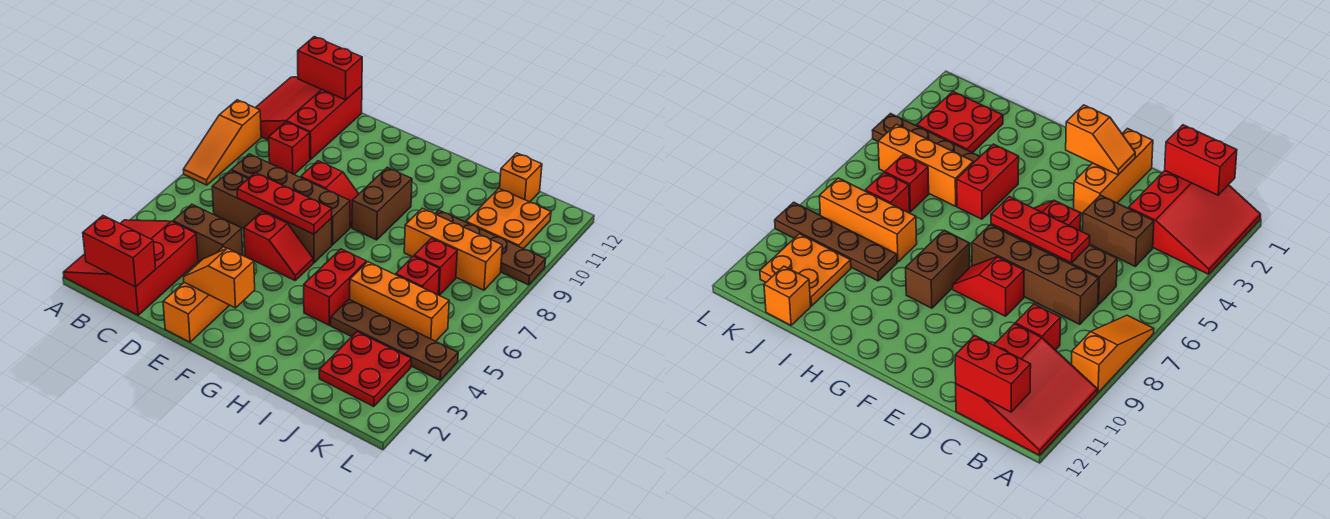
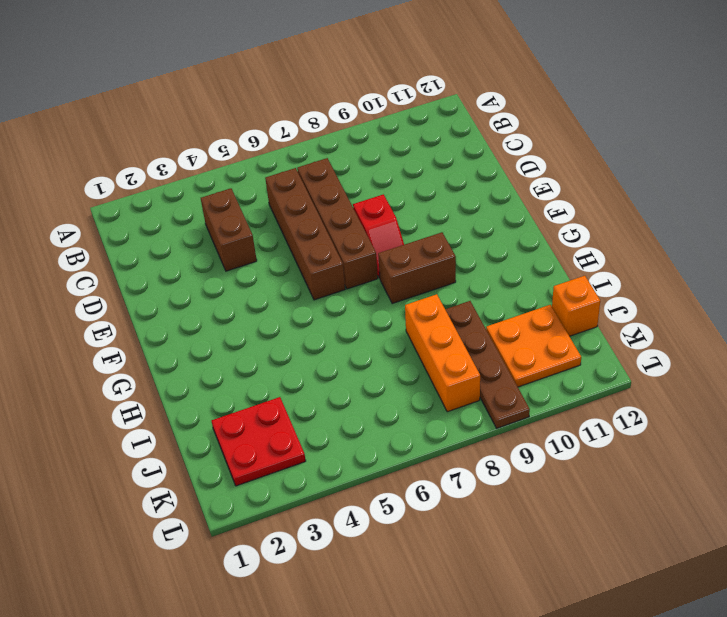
none -> red 3x3 slope [63,220,198,315]
none -> orange 1x3 slope [183,100,261,185]
none -> red 3x3 slope [256,77,362,159]

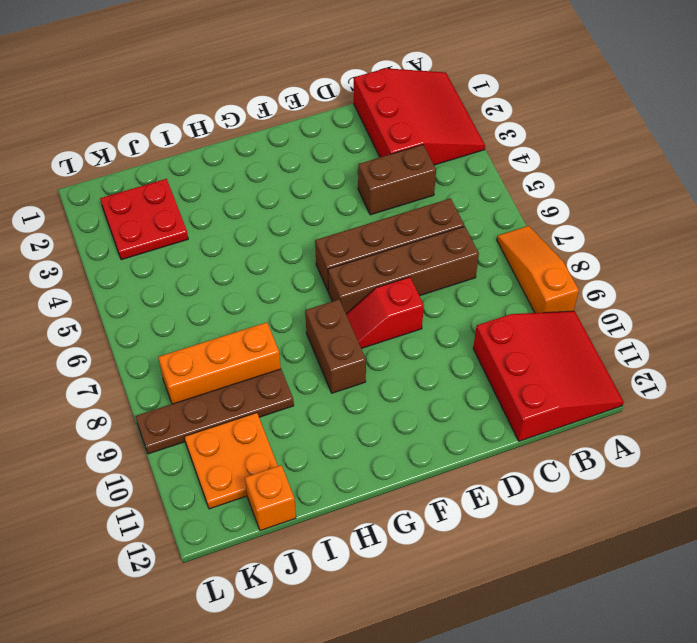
none -> red 1x1 brick [269,122,310,174]
none -> orange 1x3 brick [163,247,229,342]
none -> red 1x2 slope [244,211,313,280]

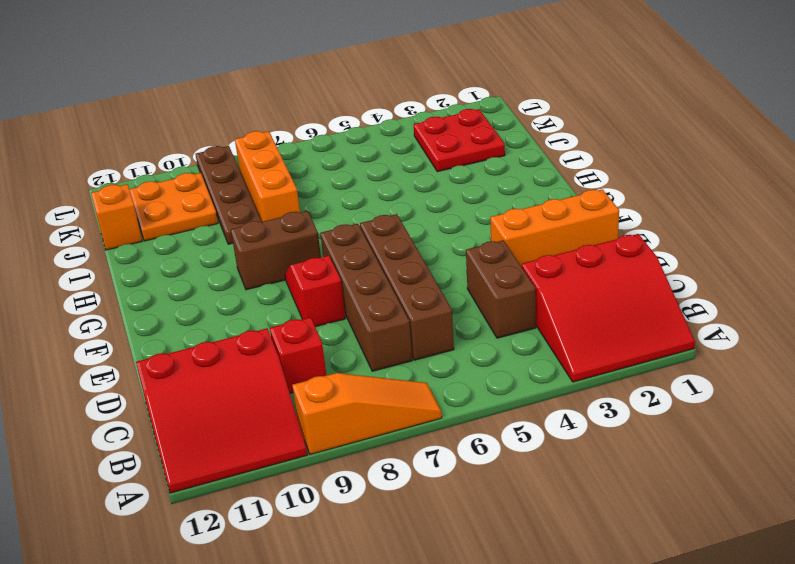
none -> red 1x2 slope [244,211,313,280]
none -> red 1x2 brick [304,249,366,325]
none -> brown 1x4 plate [331,299,458,380]

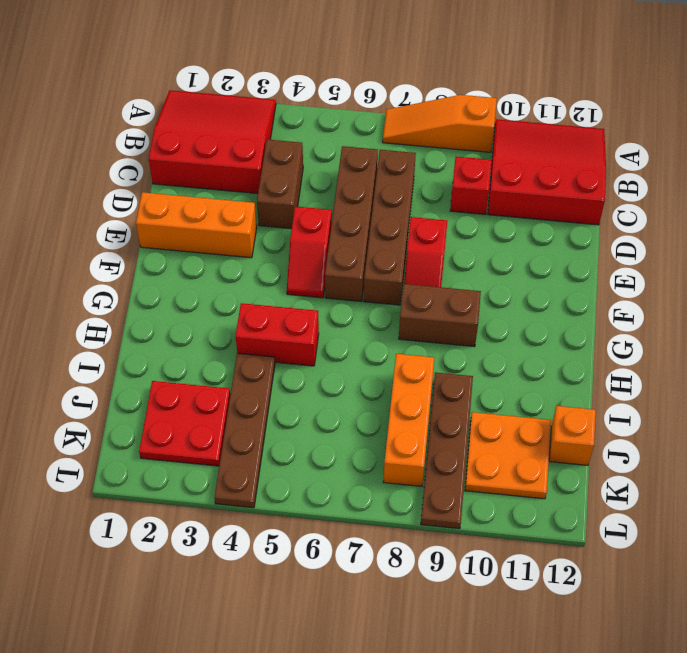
none -> orange 1x3 brick [350,262,449,341]
none -> red 1x1 brick [396,256,439,295]
none -> red 1x1 brick [414,238,457,295]

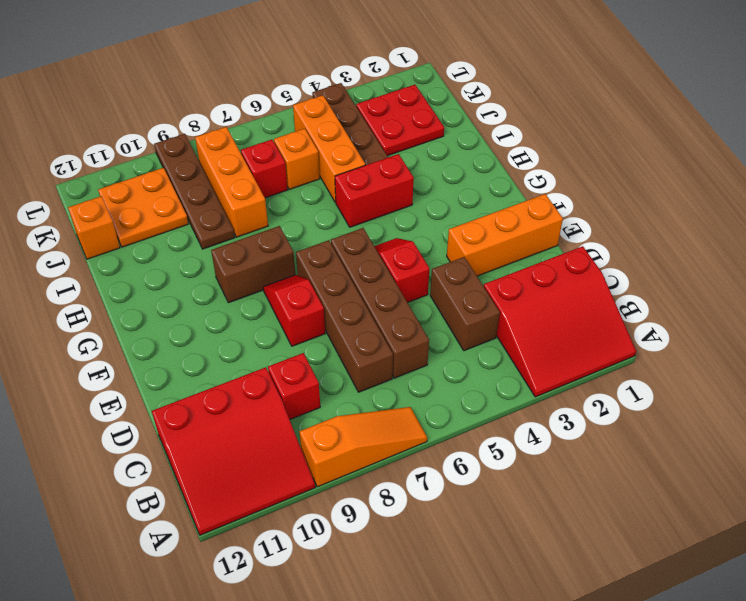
orange 1x1 brick [274,129,320,190] -> red 1x1 brick [396,256,439,295]
none -> red 1x2 brick [83,216,156,287]
none -> red 1x2 brick [298,37,362,100]
none -> red 1x3 plate [237,173,332,234]

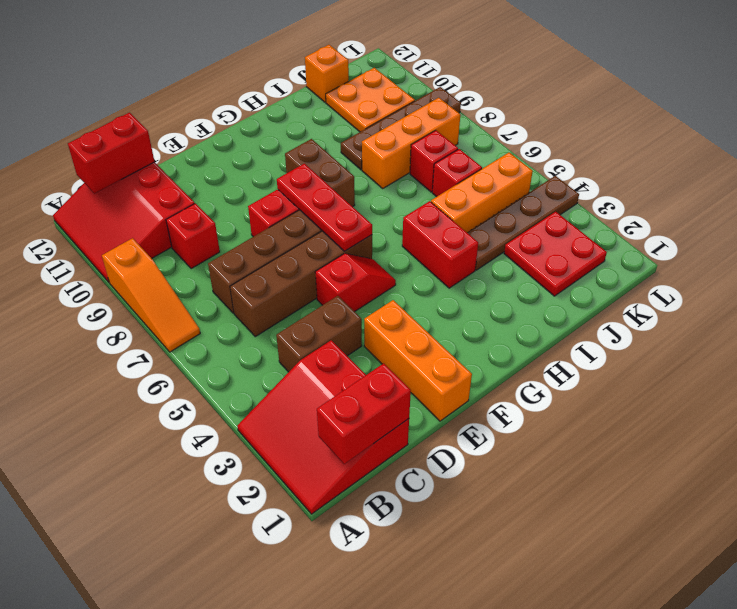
red 1x3 plate [277,164,372,251] -> red 1x3 plate turned to [237,173,332,234]
none -> orange 1x2 slope [184,248,255,308]

